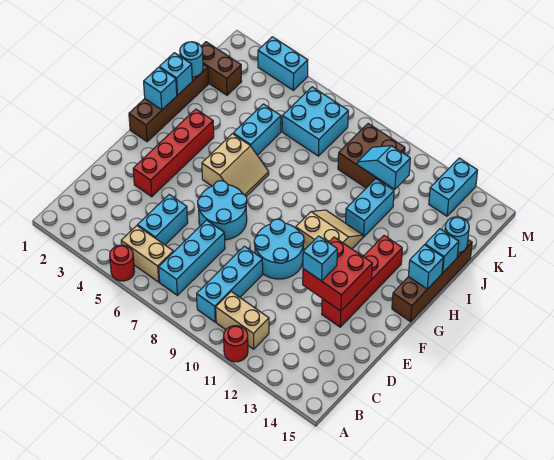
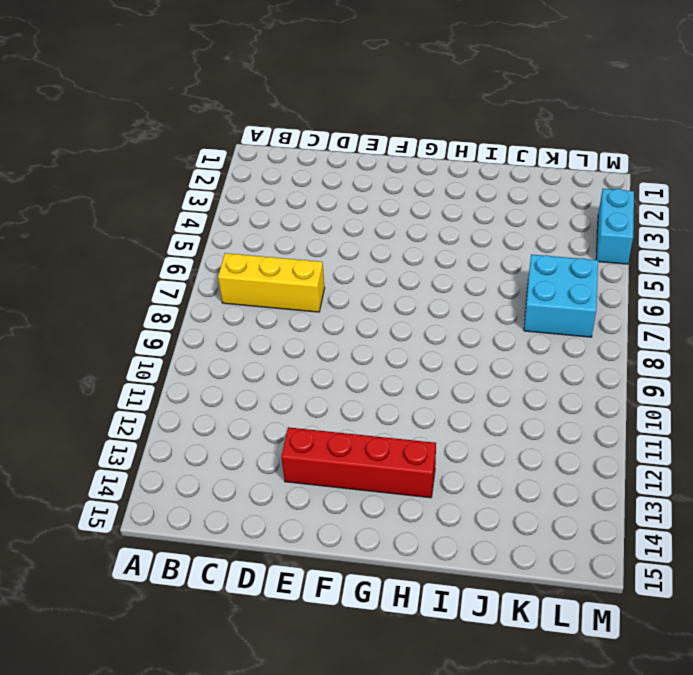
yellow 1x3 brick [218,253,325,312] -> cyan 1x3 brick [159,220,225,295]
none -> red 1x1 round brick [110,245,134,281]
none -> red 1x1 round brick [224,326,248,362]
none -> tan 1x2 brick [121,226,173,282]
none -> cyan 1x3 brick [197,246,263,322]

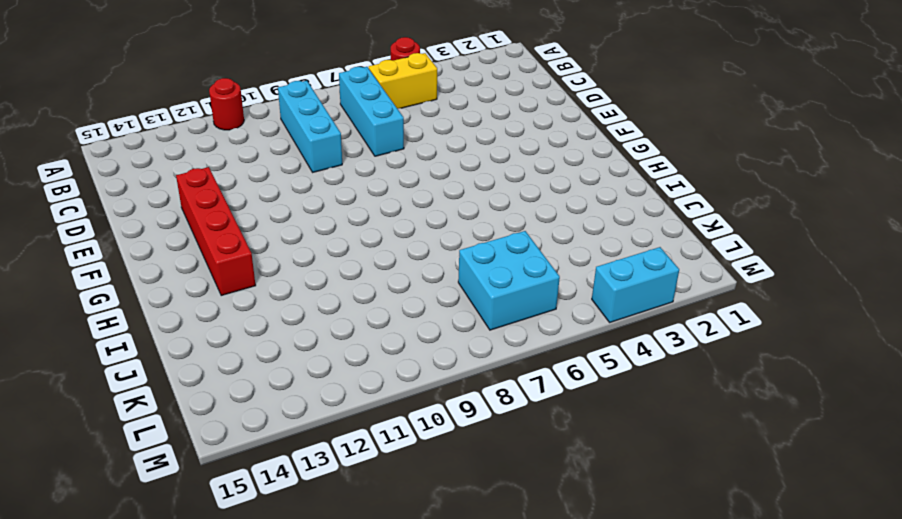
yellow 1x2 brick [369,53,437,109] -> tan 1x2 brick [121,226,173,282]
none -> tan 1x2 brick [216,292,269,349]
none -> cyan 1x2 brick [138,195,188,245]
none -> red 1x4 brick [133,109,214,197]
none -> cyan 2x2 round brick [198,181,247,240]

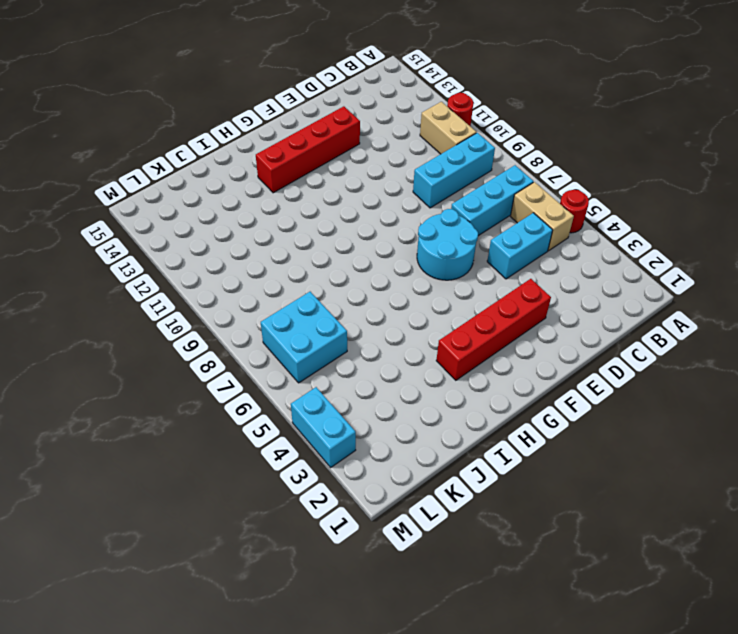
none -> cyan 2x2 round brick [254,219,304,279]
none -> brown 1x4 brick [129,64,208,142]
none -> tan 2x2 slope [202,134,269,196]
none -> tan 2x2 slope [296,210,363,249]

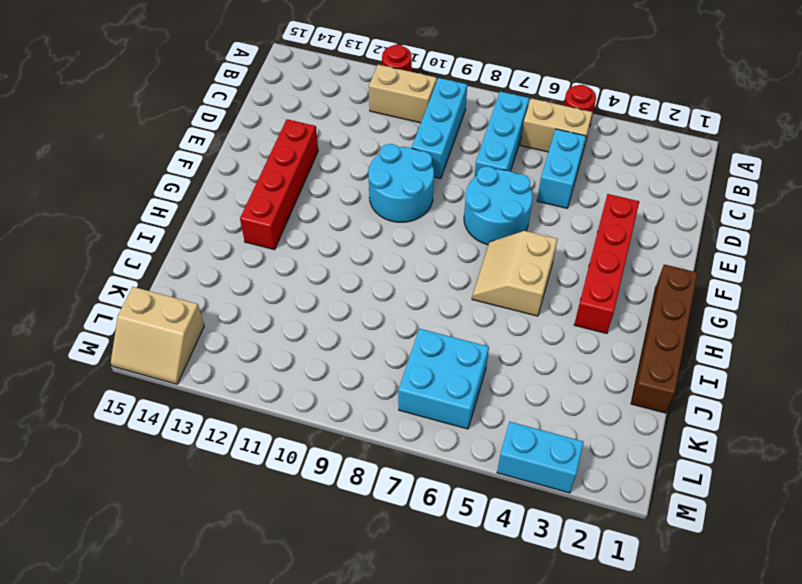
tan 2x2 slope [111,287,204,384] -> tan 2x2 slope moved to [296,210,363,249]
none -> brown 1x4 brick [392,240,472,322]
none -> cyan 1x2 brick [233,104,281,155]
none -> cyan 1x2 brick [345,179,394,237]
none -> brown 1x2 brick [201,42,242,95]

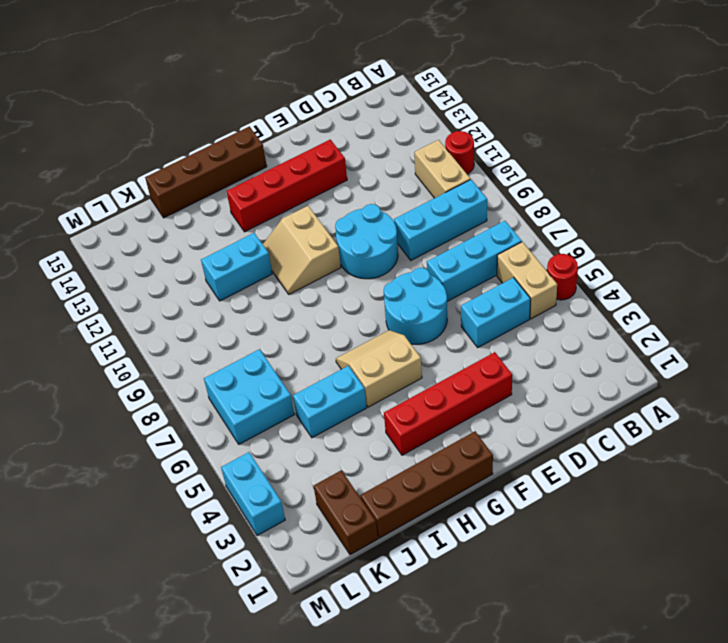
none -> brown 2x2 brick [338,124,405,188]
none -> cyan 1x2 brick [429,158,478,216]
none -> red 2x2 brick [303,237,372,311]
none -> cyan 1x1 brick [144,67,177,110]

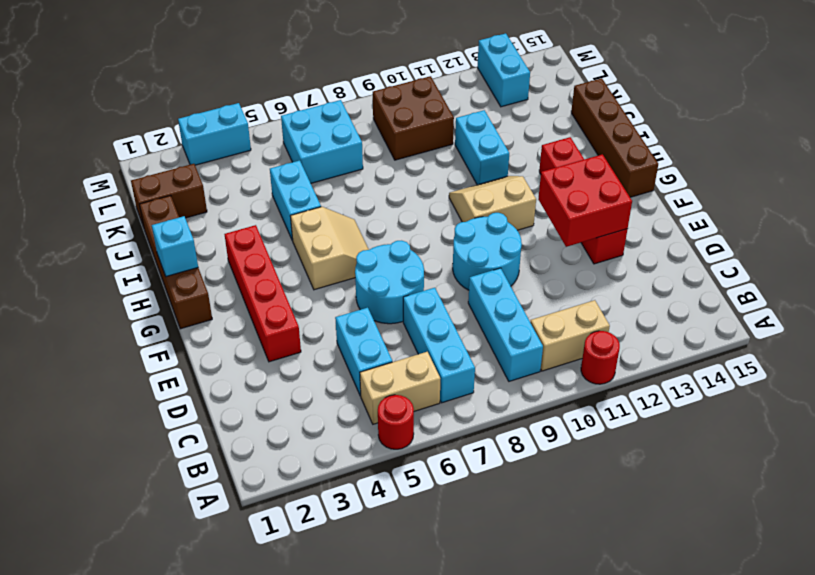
none -> cyan 1x1 brick [408,245,443,289]
none -> cyan 1x1 brick [159,53,192,95]
none -> cyan 1x1 brick [425,229,459,273]
none -> cyan 1x1 round brick [180,42,203,77]

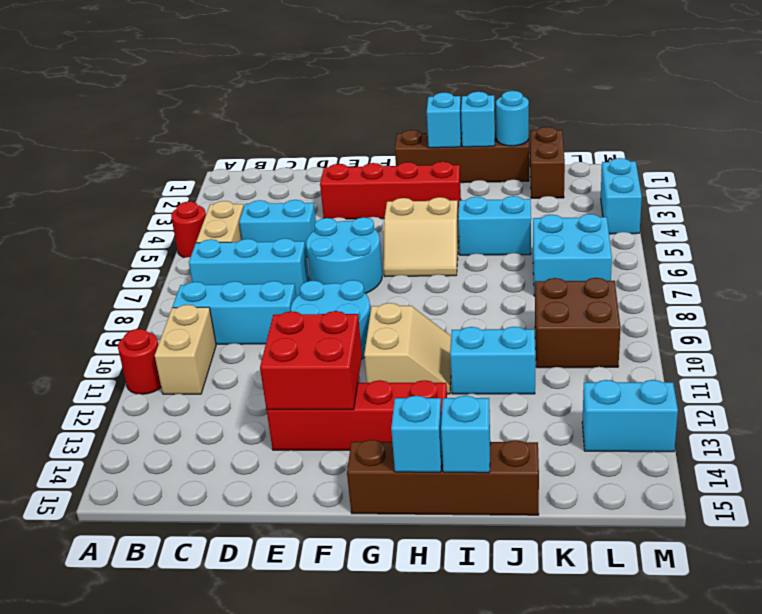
none -> cyan 1x1 round brick [445,217,469,253]
none -> cyan 1x2 slope [358,146,410,189]
none -> cyan 1x1 brick [303,236,337,281]

